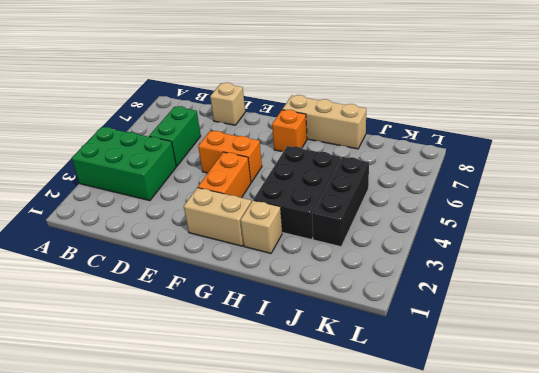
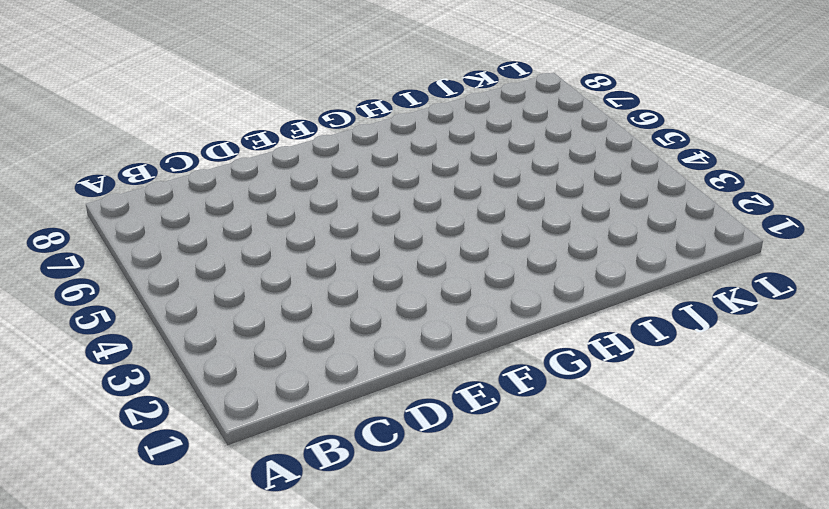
none -> green 2x3 brick [72,127,176,201]
none -> green 1x2 brick [149,106,201,166]

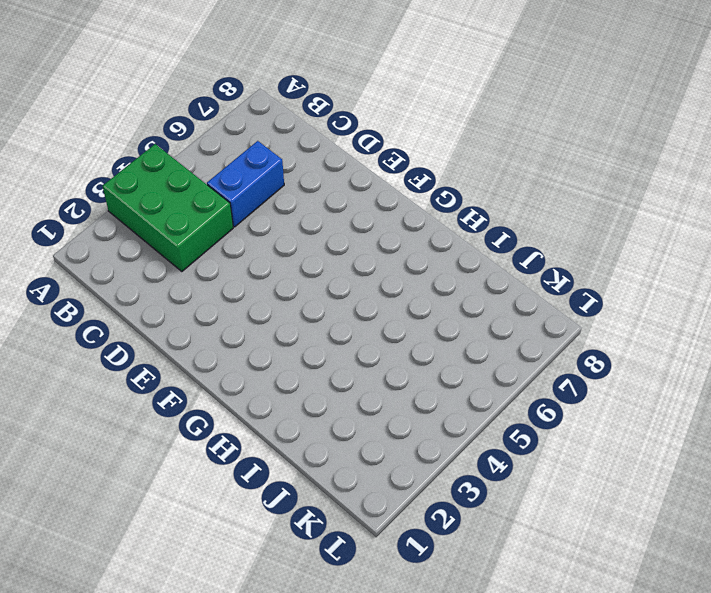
blue 1x2 brick [207,141,284,227] -> green 1x2 brick [149,106,201,166]
none -> tan 1x1 brick [210,83,245,125]
none -> orange 1x2 brick [198,131,262,182]

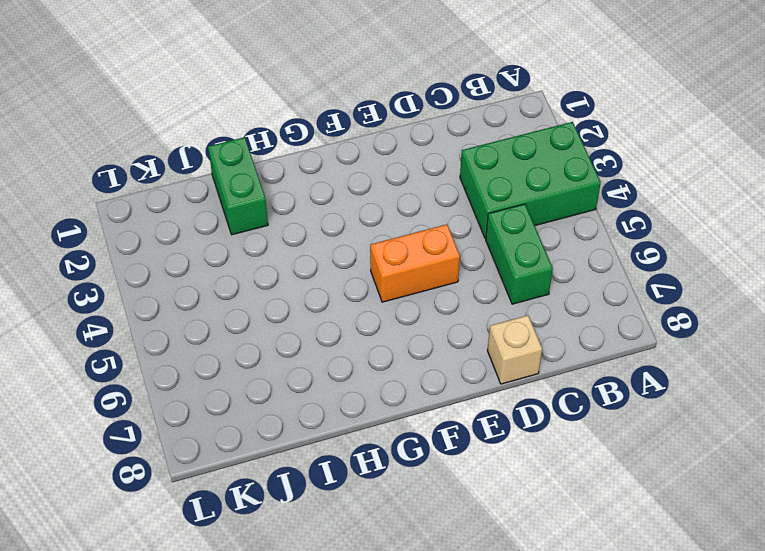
green 1x2 brick [208,137,268,235] -> none
none -> tan 1x2 brick [184,188,251,246]
none -> orange 1x2 brick [198,152,251,198]

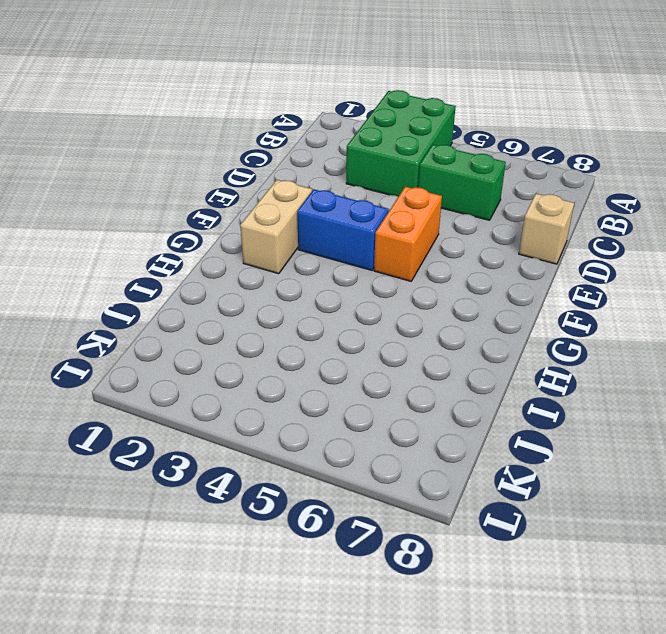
blue 1x2 brick [297,189,388,270] -> orange 1x2 brick [198,152,251,198]
none -> orange 1x1 brick [272,110,307,152]
none -> tan 1x3 brick [282,95,366,149]

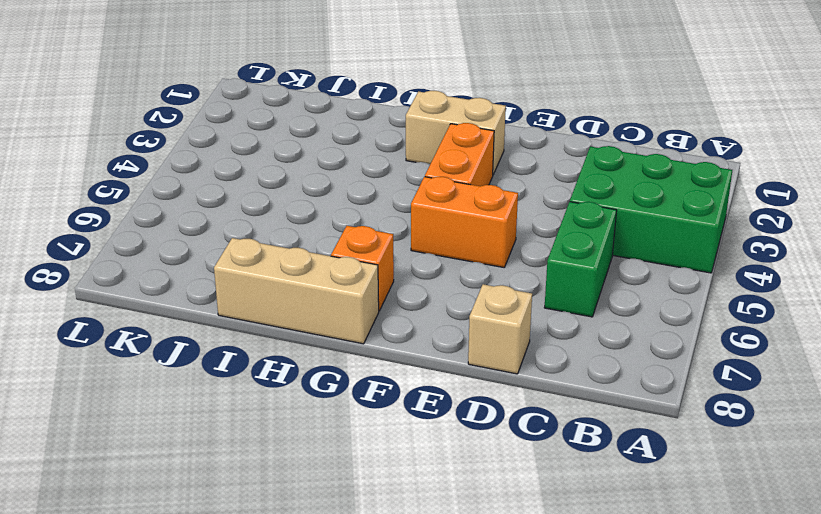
none -> tan 1x1 brick [241,201,282,253]
none -> black 2x3 brick [253,146,341,240]

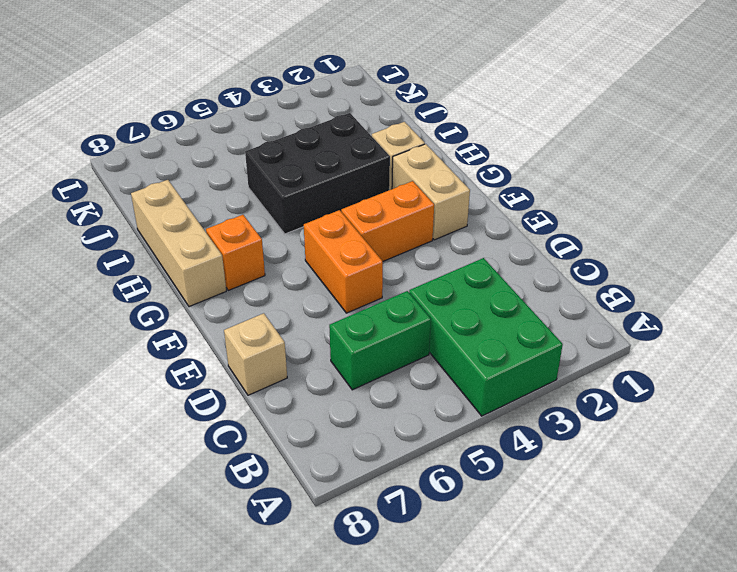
none -> black 1x3 brick [312,157,369,247]

